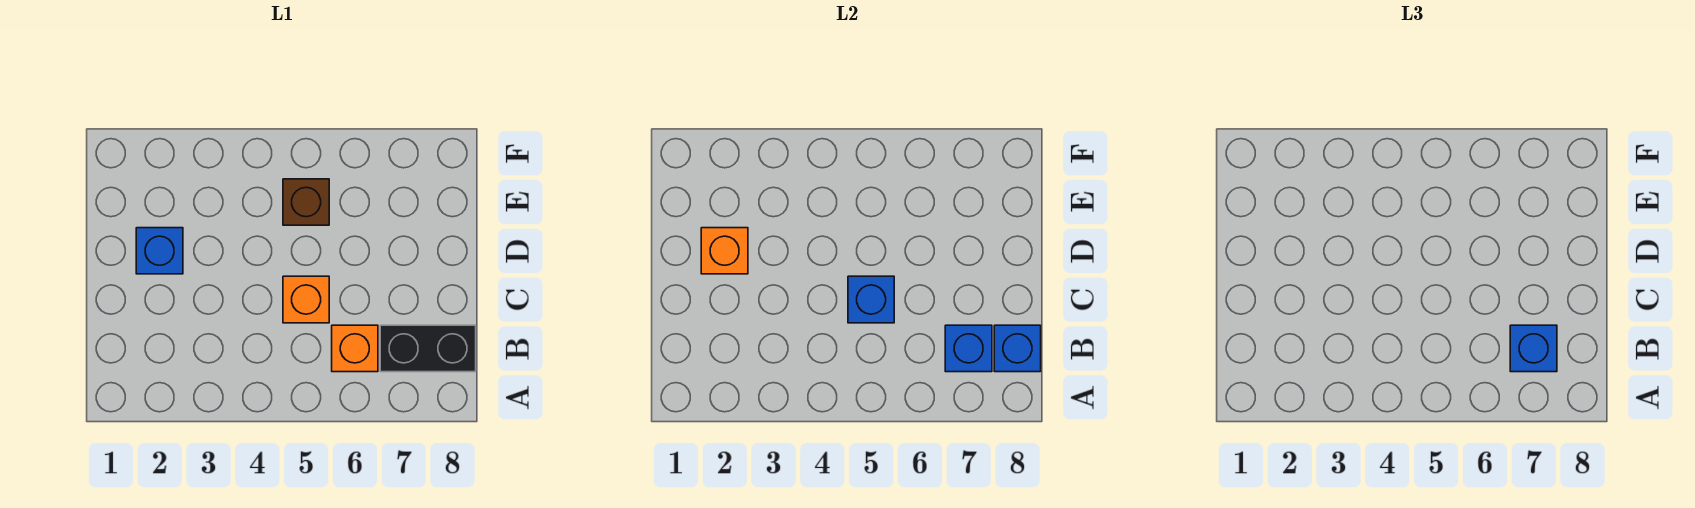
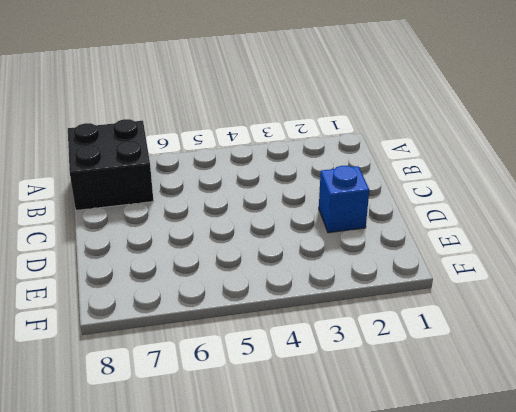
black 2x2 brick [68,119,153,210] -> black 1x2 brick [380,325,476,372]
none -> orange 1x1 brick [332,325,378,372]
none -> orange 1x1 brick [283,276,329,323]

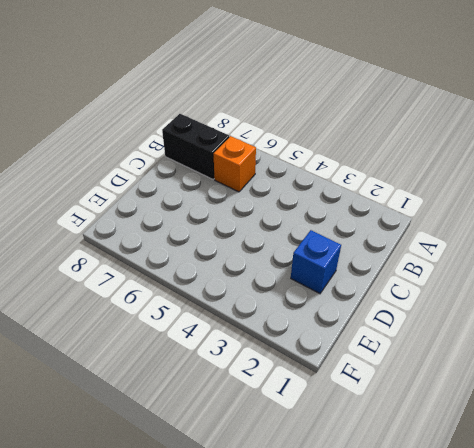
none -> orange 1x1 brick [283,276,329,323]
none -> brown 1x1 brick [283,179,329,225]

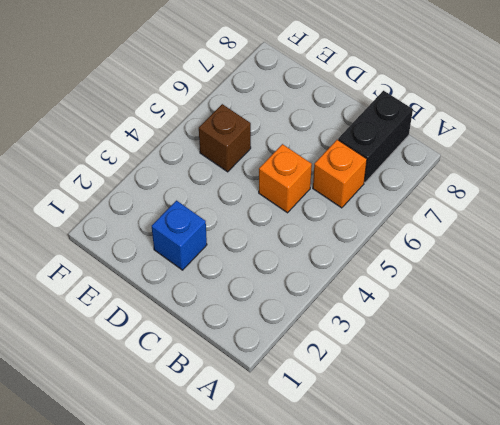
none -> blue 1x1 brick [945,325,992,372]
none -> blue 1x1 brick [994,325,1041,372]

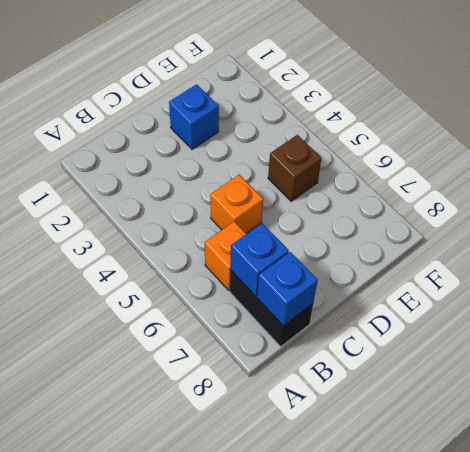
none -> blue 1x1 brick [848,276,894,323]
none -> orange 1x1 brick [701,228,748,274]

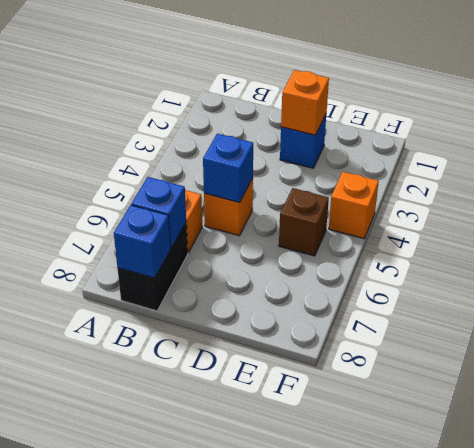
orange 1x1 brick [329,172,379,239] -> none
none -> blue 1x1 brick [1510,325,1557,372]

